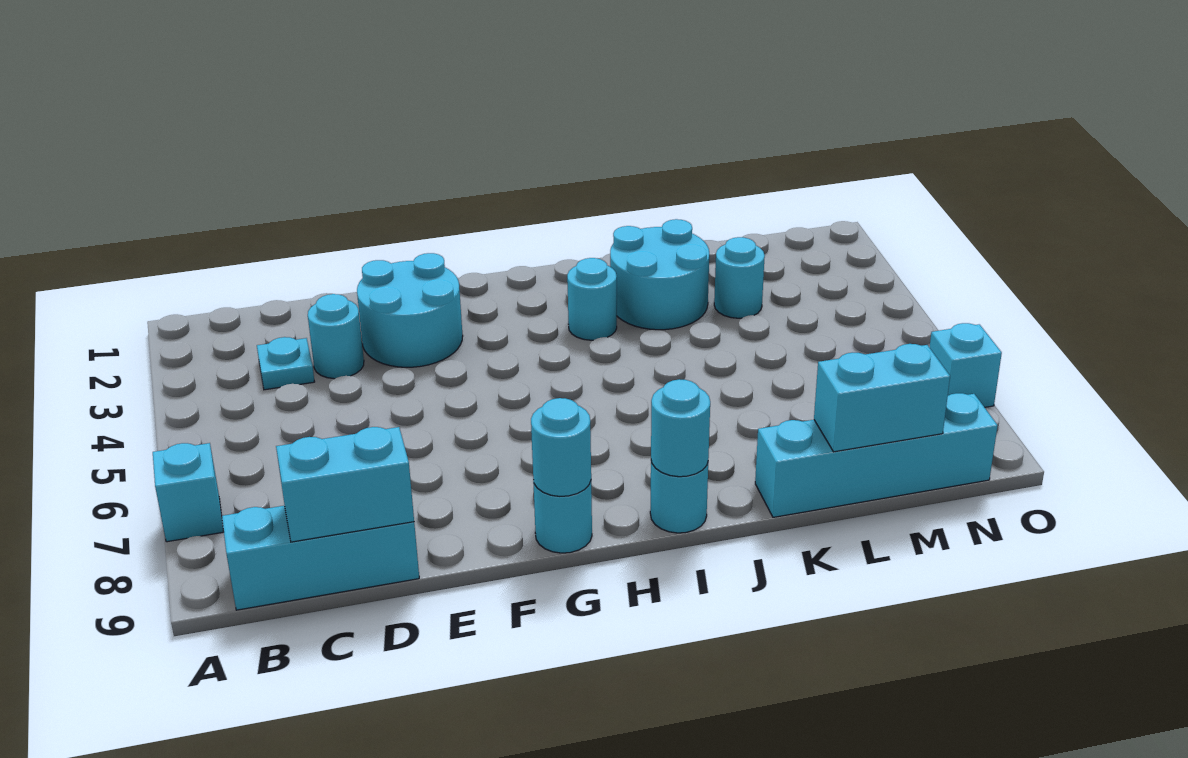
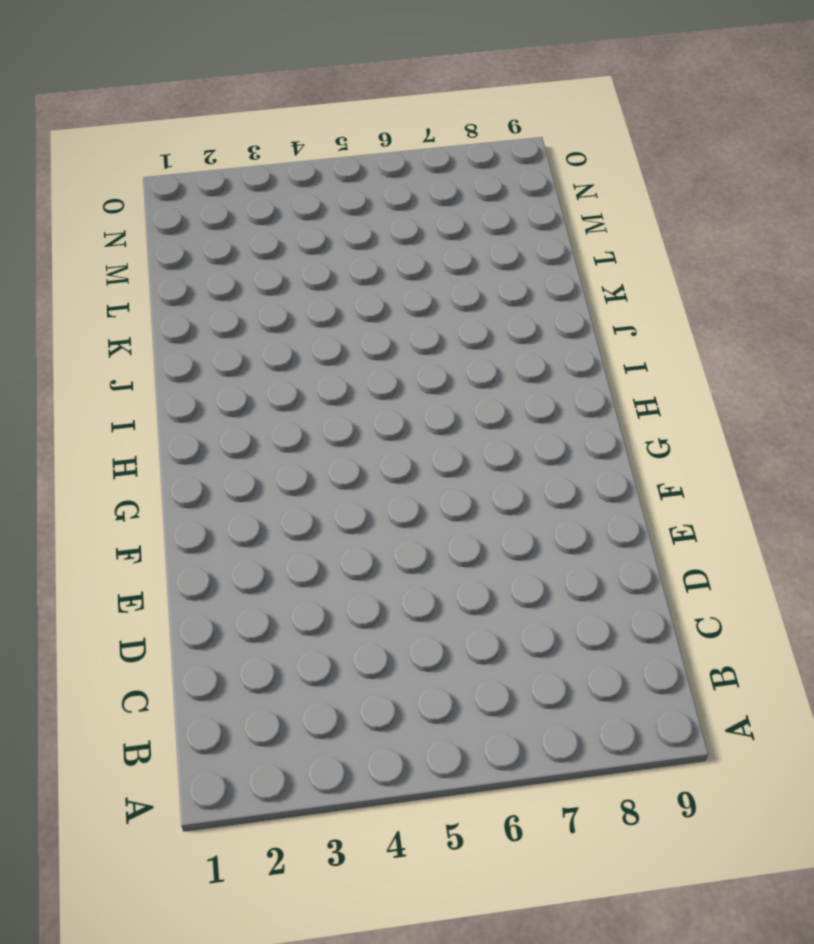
none -> cyan 1x1 brick [153,443,224,542]
none -> cyan 1x3 brick [222,506,419,610]
none -> cyan 1x1 plate [257,337,315,390]

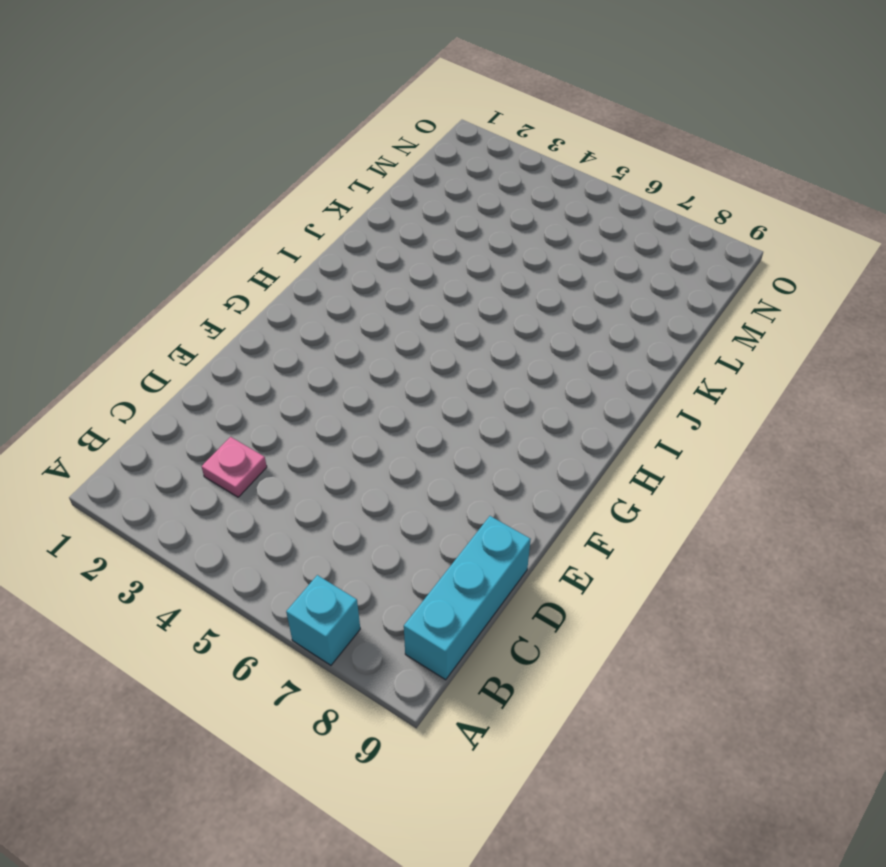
pink 1x1 plate [202,437,267,497] -> cyan 1x1 plate [257,337,315,390]
none -> cyan 1x1 round brick [308,294,364,379]
none -> cyan 2x2 round brick [357,253,463,367]
none -> cyan 1x1 round brick [533,480,592,553]

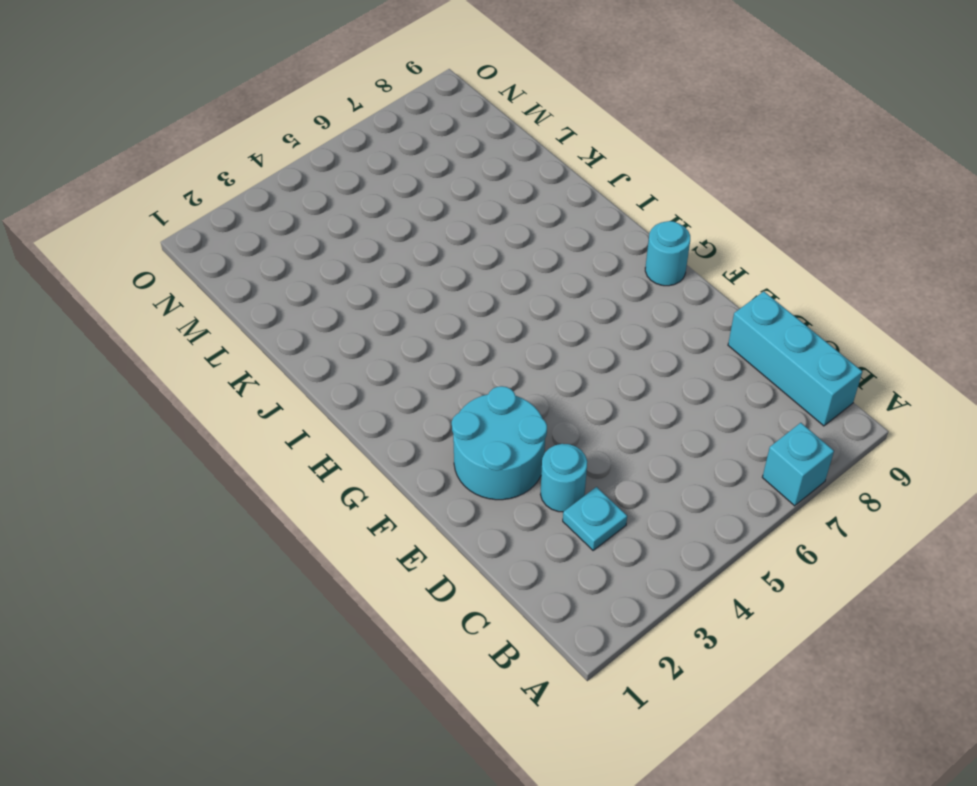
none -> cyan 1x1 round brick [567,258,617,340]
none -> cyan 1x1 round brick [650,461,708,533]
none -> cyan 2x2 round brick [610,219,709,330]

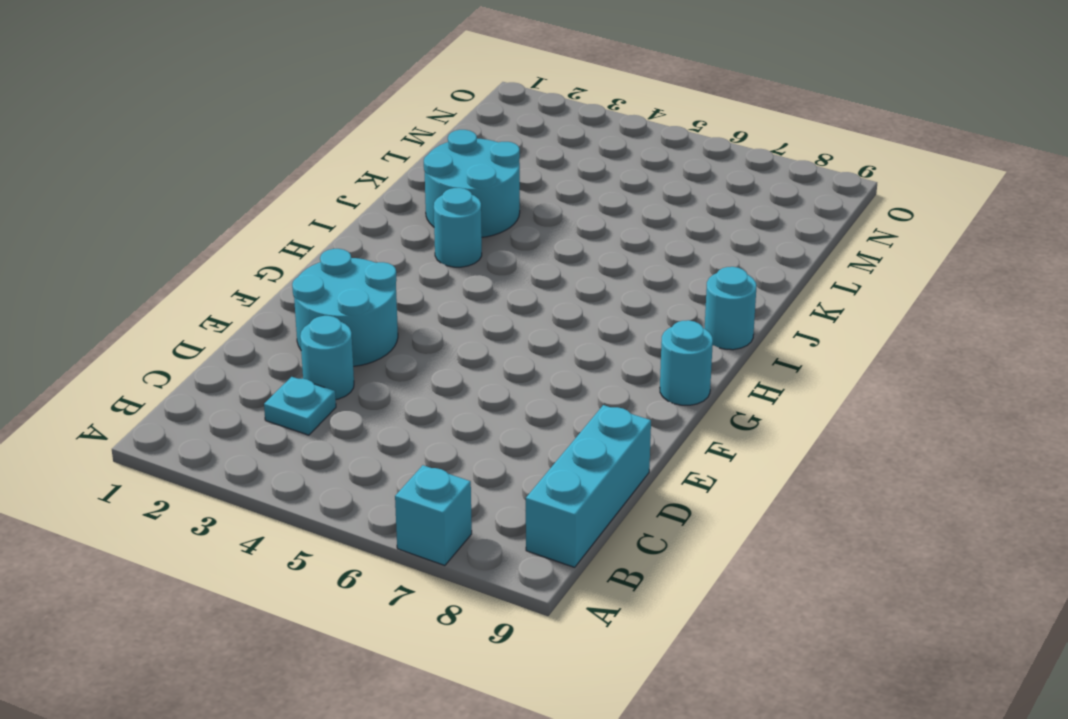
none -> cyan 1x4 brick [755,393,998,517]
none -> cyan 1x1 round brick [714,237,765,318]
none -> cyan 1x1 brick [930,323,1002,407]

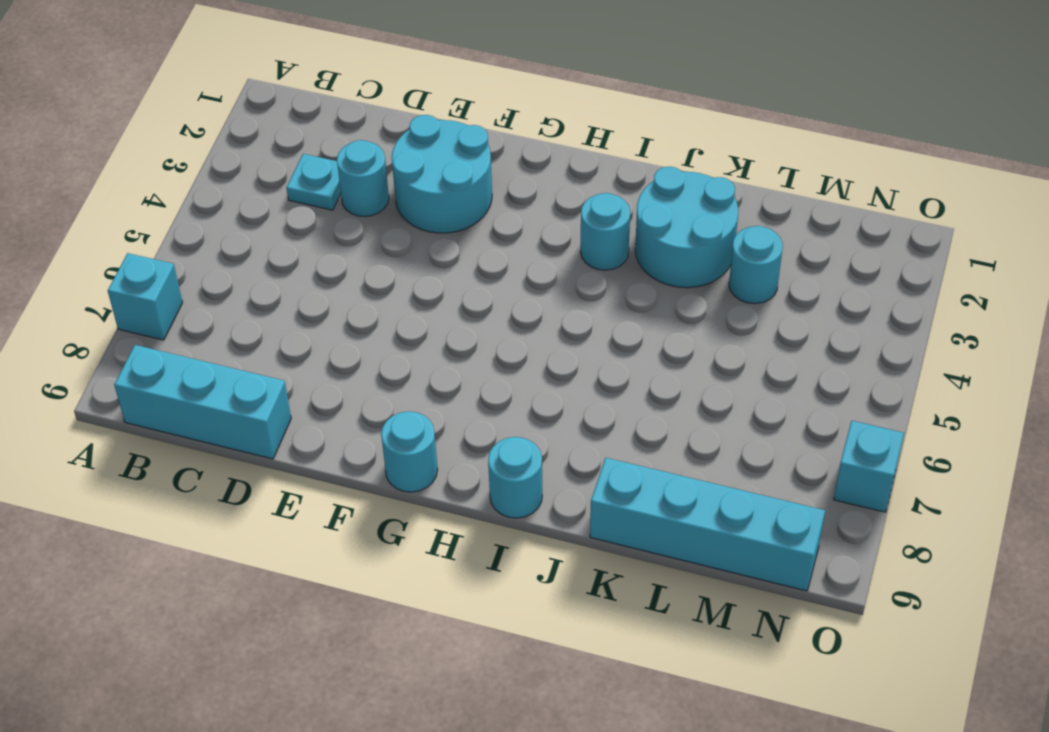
none -> cyan 1x2 brick [276,427,414,542]
none -> cyan 1x1 round brick [531,398,591,496]
none -> cyan 1x1 round brick [651,379,710,477]

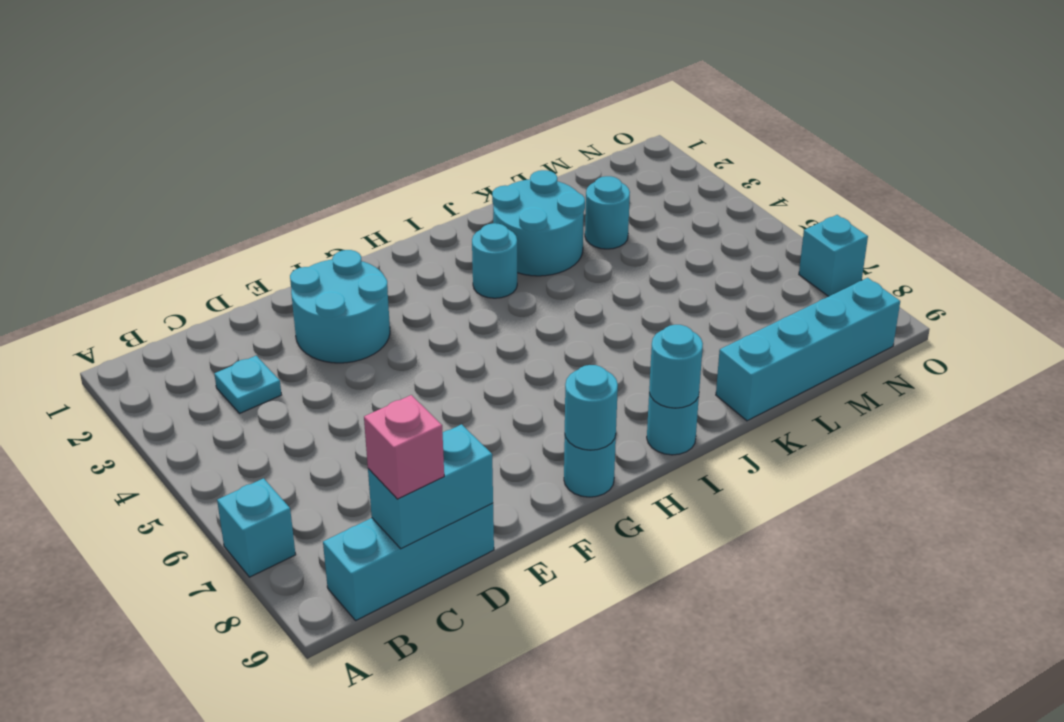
pink 1x1 brick [364,395,444,499] -> none
none -> cyan 1x1 round brick [308,294,364,379]
none -> cyan 1x2 brick [814,344,950,452]

